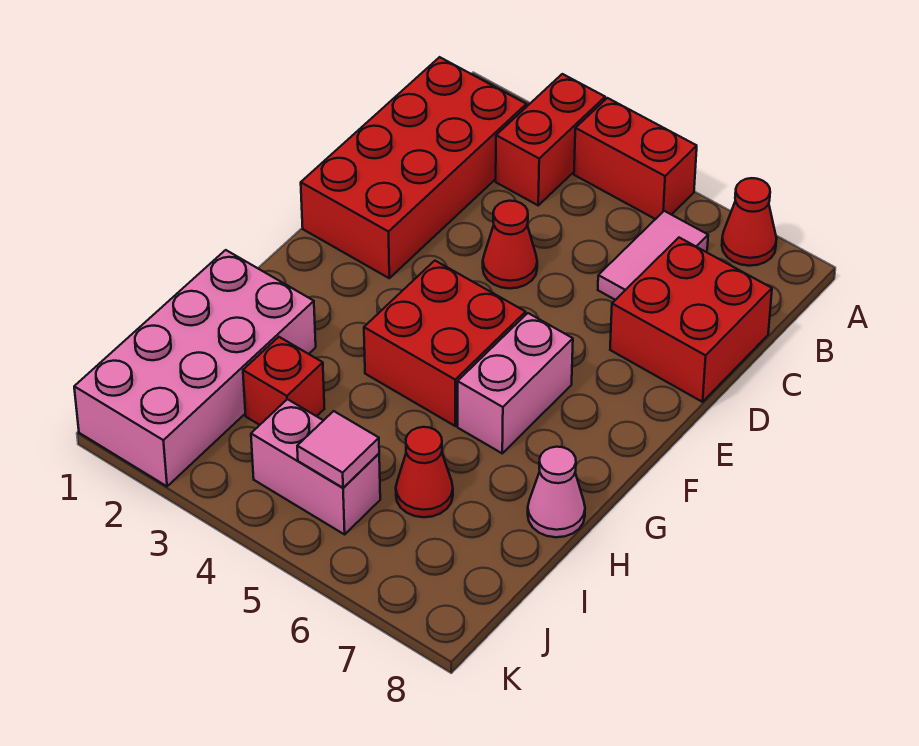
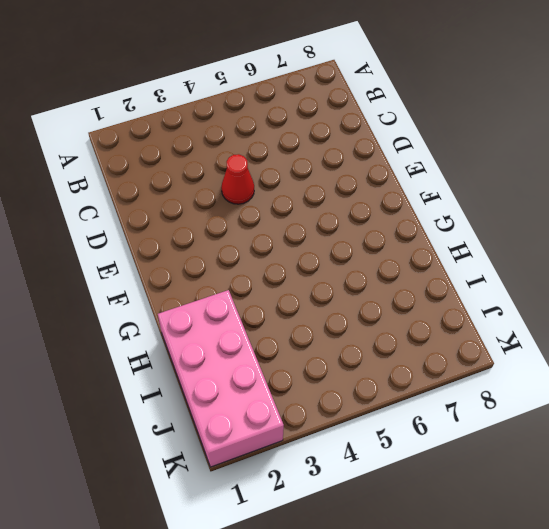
none -> red 1x2 brick [496,74,605,205]
none -> red 1x2 brick [574,98,697,219]
none -> red 1x1 cone [722,178,777,266]

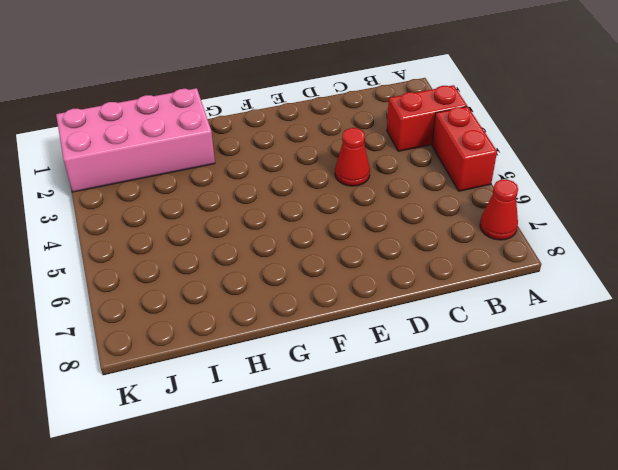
none -> red 2x4 brick [301,57,526,278]
none -> pink 1x2 tile [598,211,708,300]
none -> red 2x2 brick [610,238,772,402]

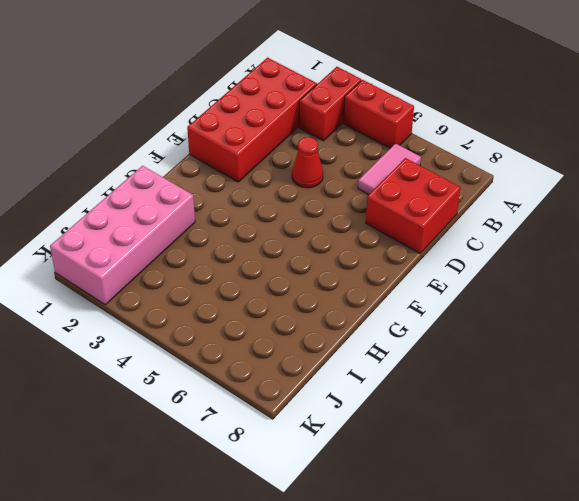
none -> red 1x1 cone [722,178,777,266]
none -> red 2x2 brick [364,261,526,426]
none -> pink 1x2 brick [458,313,573,453]

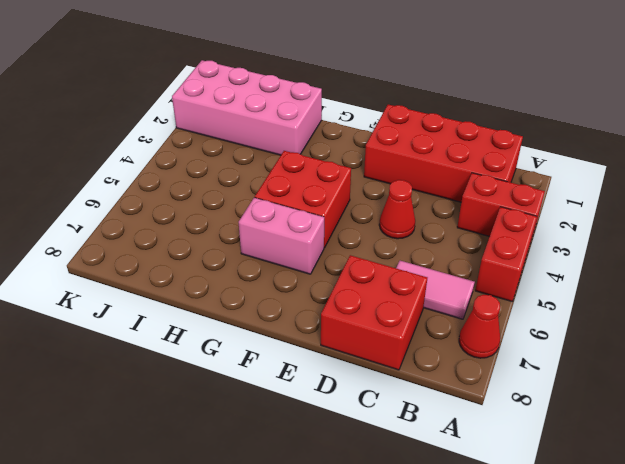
none -> pink 1x1 cone [528,447,585,537]
none -> red 1x1 brick [243,337,325,425]
none -> red 1x1 cone [396,427,453,517]

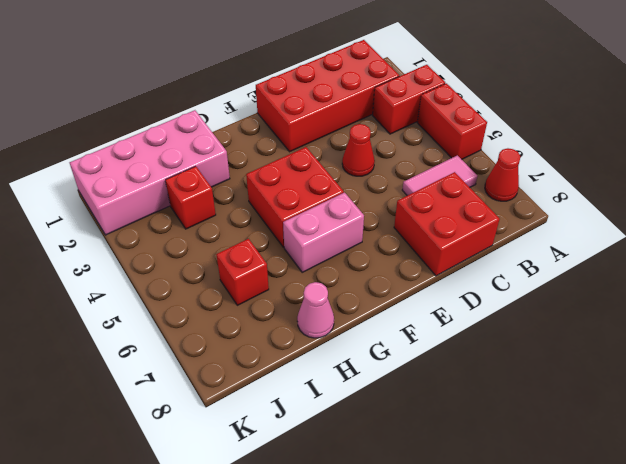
red 1x1 brick [216,239,269,305] -> red 1x1 cone [396,427,453,517]
none -> pink 1x2 brick [251,399,380,534]
none -> pink 1x1 tile [297,411,379,488]

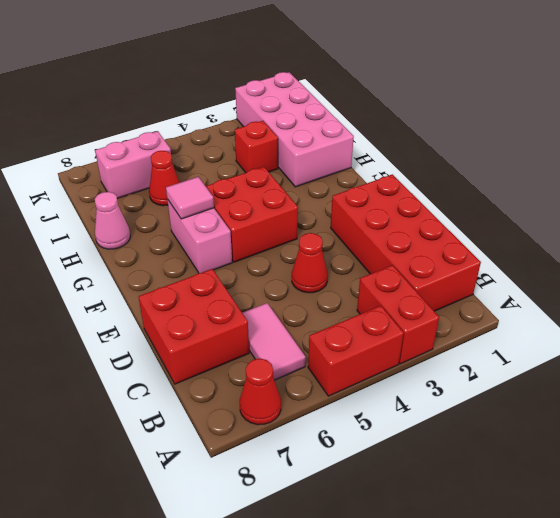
pink 1x1 tile [166,177,214,219] -> pink 1x1 tile moved to [297,411,379,488]
pink 1x2 brick [95,131,171,199] -> pink 1x2 brick moved to [251,399,380,534]

